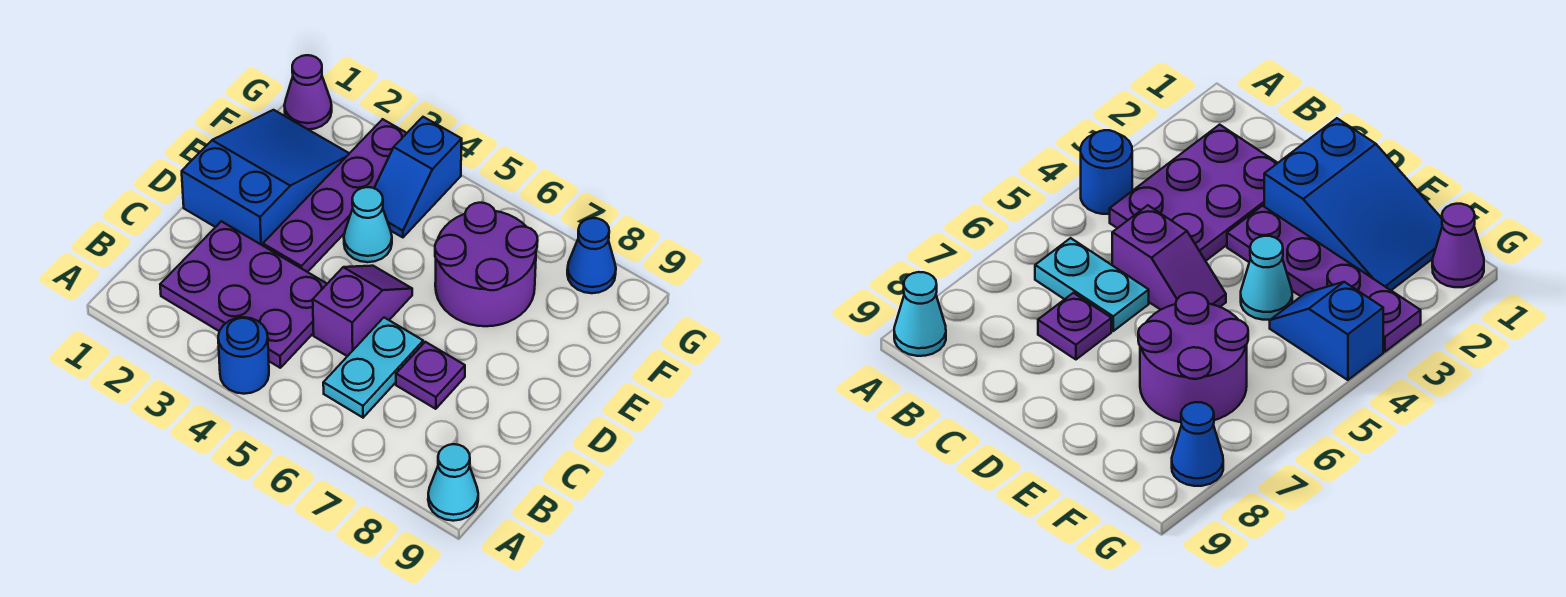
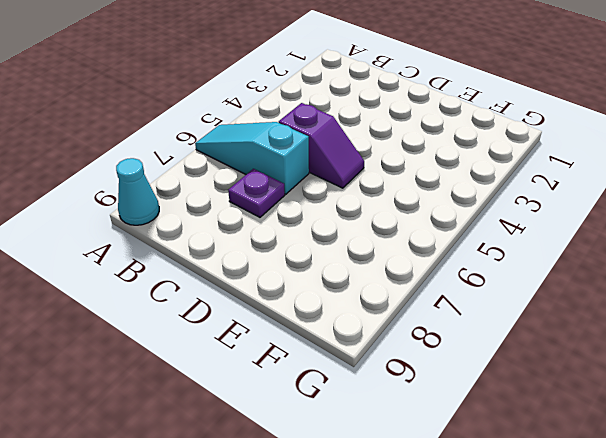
cyan 1x3 slope [195,122,309,194] -> cyan 1x2 plate [323,318,423,418]
none -> blue 1x1 round brick [218,317,269,394]
none -> purple 2x3 plate [160,221,327,368]
none -> blue 2x3 slope [182,110,349,246]

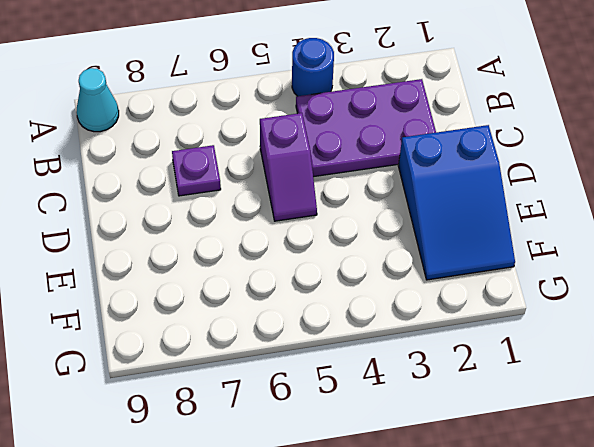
none -> cyan 1x2 plate [323,318,423,418]
none -> purple 1x4 plate [263,119,407,272]
none -> cyan 1x1 cone [344,187,392,262]

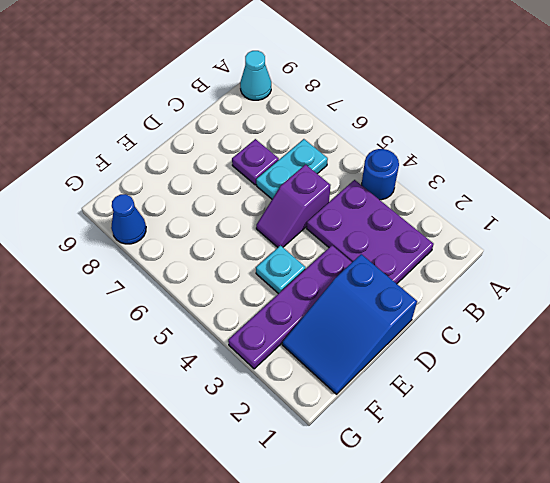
cyan 1x1 plate [256,245,305,294] -> cyan 1x1 cone [344,187,392,262]
none -> purple 2x2 round brick [435,203,538,326]
none -> blue 1x2 slope [374,117,462,237]
none -> purple 1x1 cone [284,55,332,129]

